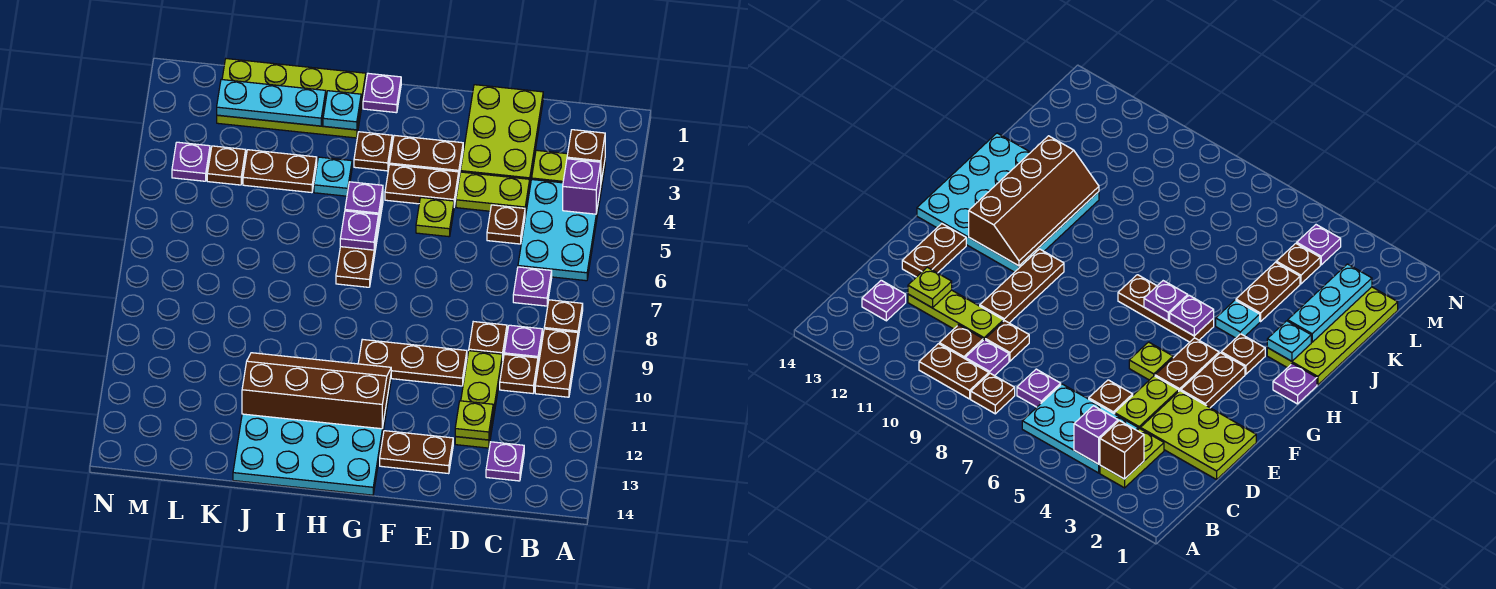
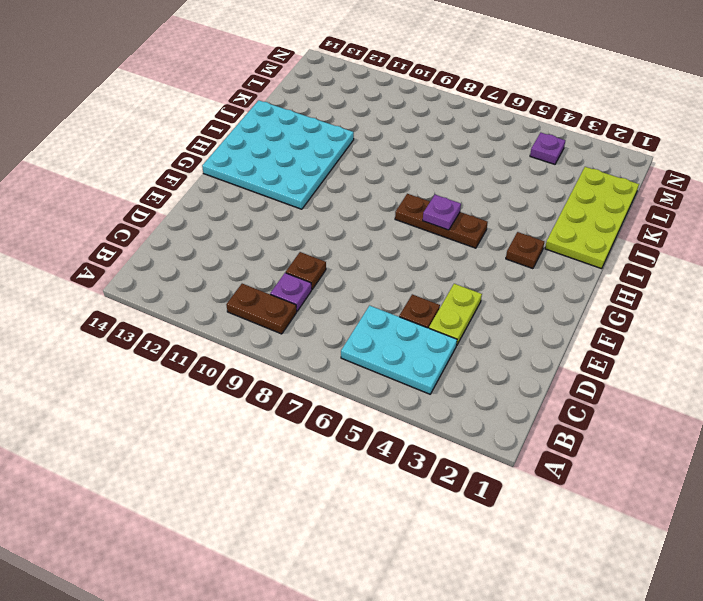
none -> lime 1x2 plate [532,150,605,190]
none -> brown 1x1 plate [544,300,583,337]
none -> purple 1x1 plate [513,267,552,306]
none -> brown 1x1 plate [500,354,538,393]

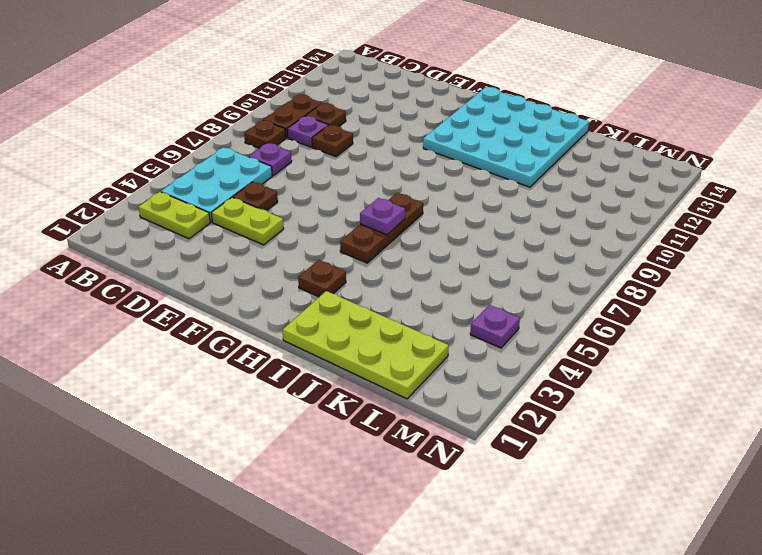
none -> purple 1x1 plate [486,442,524,481]
none -> lime 2x3 plate [461,85,543,182]
none -> lime 1x3 plate [455,351,502,448]
none -> brown 1x3 plate [358,339,467,386]

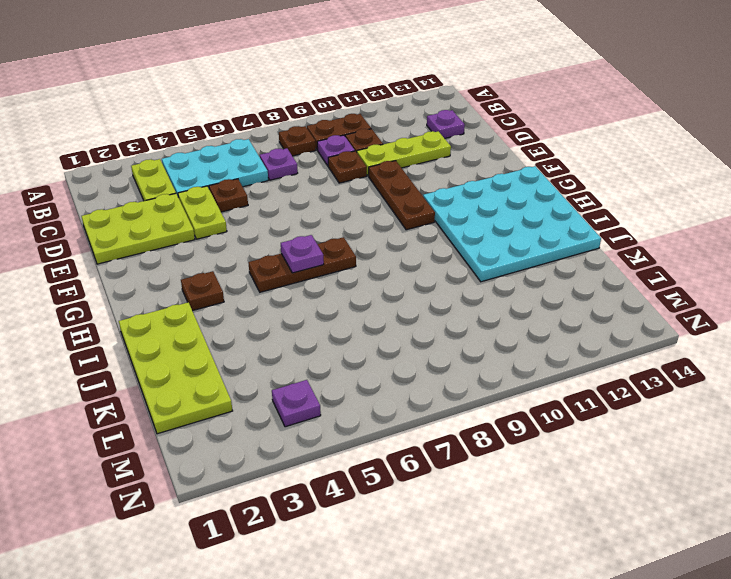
none -> brown 1x2 plate [380,431,453,474]
none -> brown 1x2 plate [390,135,463,174]
none -> brown 1x2 plate [385,165,459,206]
none -> lime 1x1 plate [416,198,454,237]

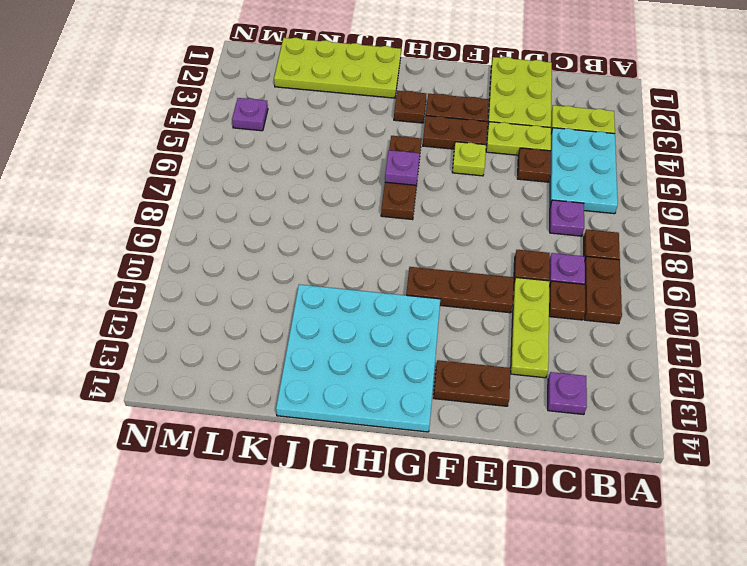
none -> purple 1x1 plate [363,73,401,113]
none -> cyan 1x1 plate [314,157,352,196]
none -> brown 1x2 plate [243,150,317,193]
none -> brown 1x1 plate [207,146,246,185]

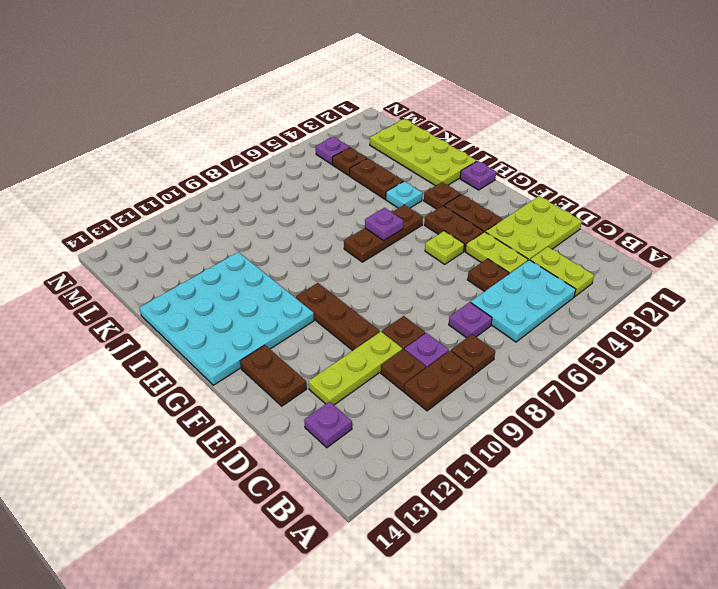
none -> brown 1x1 brick [567,130,605,181]
none -> purple 1x1 brick [563,159,601,214]
none -> lime 1x1 plate [455,401,493,440]
none -> brown 2x4 slope [242,353,391,429]

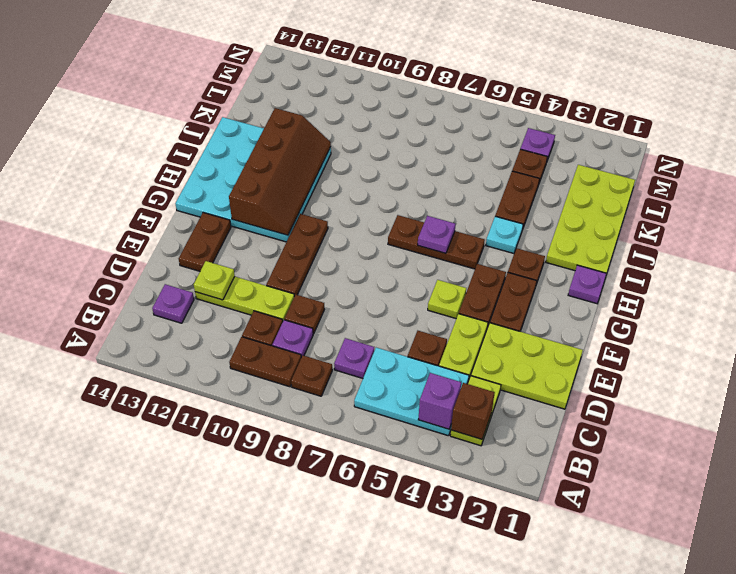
none -> purple 1x1 plate [345,182,383,216]
none -> cyan 1x1 plate [323,91,361,130]
none -> cyan 1x3 plate [217,80,326,126]

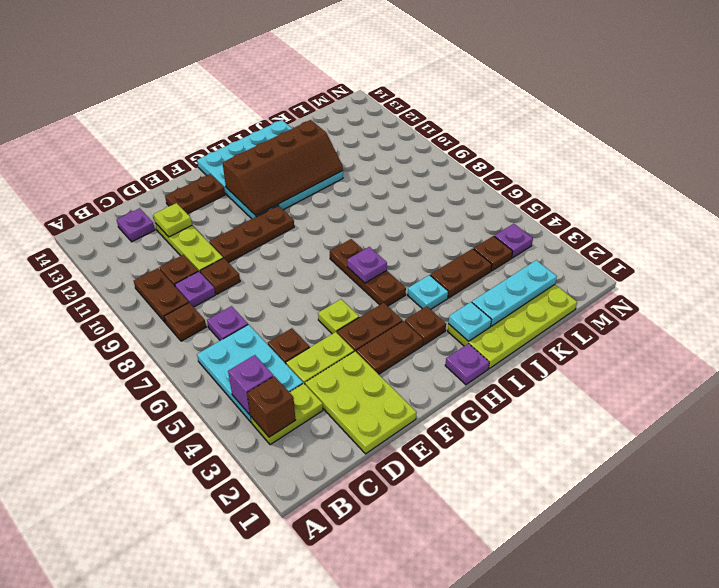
none -> purple 1x1 plate [345,182,383,216]

